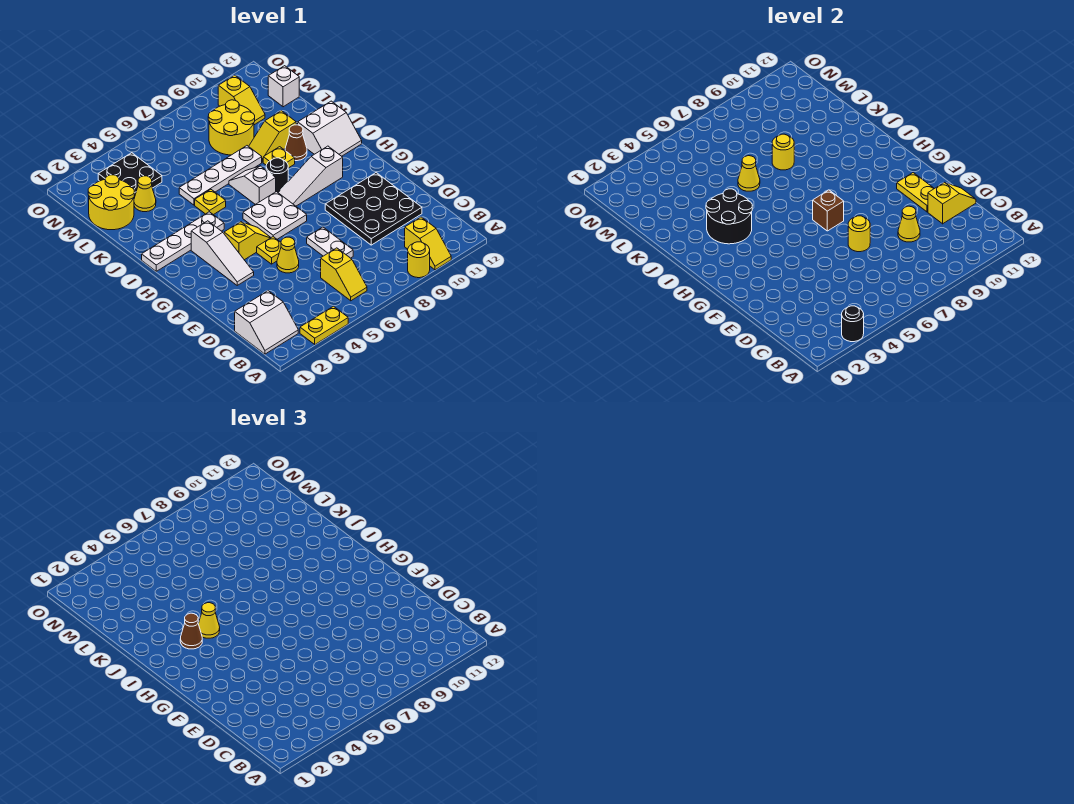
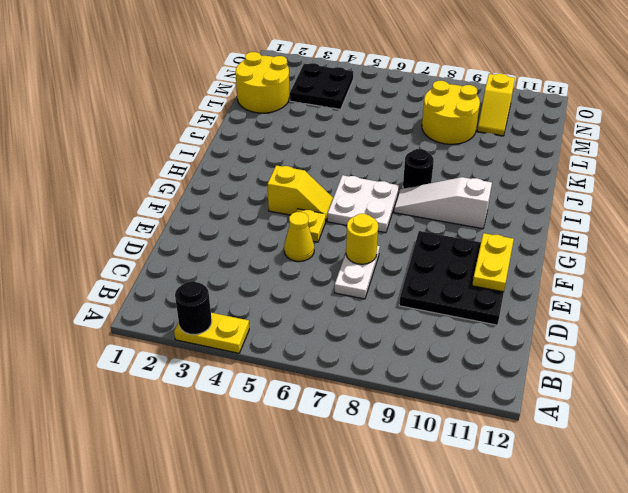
none -> yellow 1x1 round brick [408,242,430,278]
none -> yellow 1x2 slope [405,217,451,270]
none -> white 2x2 slope [235,291,298,354]
none -> yellow 1x2 slope [321,248,367,301]

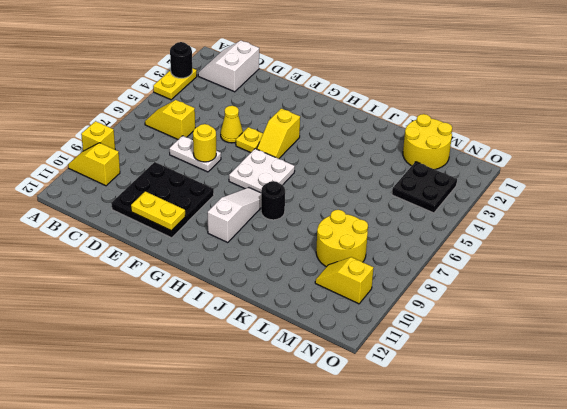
yellow 1x1 brick [81,121,115,151] -> yellow 1x1 round brick [408,242,430,278]
none -> white 1x3 slope [191,221,254,285]
none -> white 1x4 plate [142,212,224,271]
none -> white 1x2 slope [229,166,276,204]
none -> white 2x2 slope [298,101,362,156]

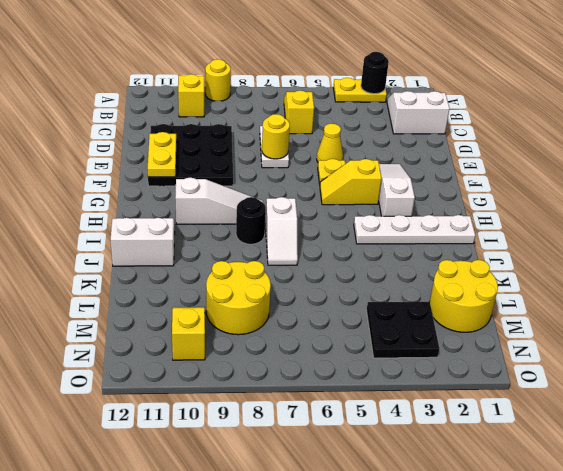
none -> white 2x2 plate [243,192,307,239]
none -> yellow 1x1 plate [195,190,226,215]
none -> yellow 1x1 plate [263,147,295,168]
none -> brown 1x1 cone [285,125,307,161]

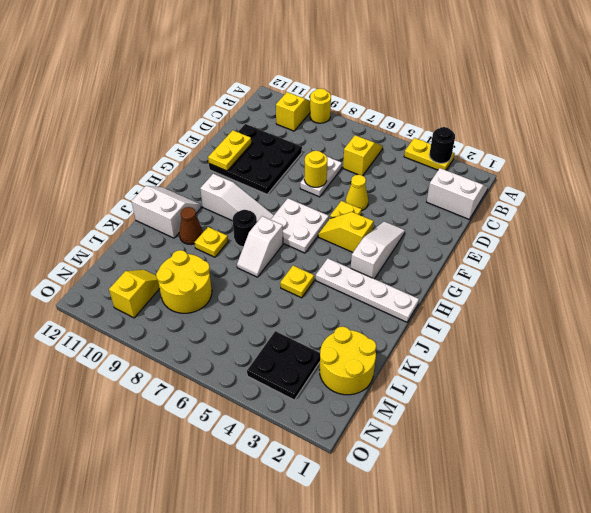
none -> white 1x4 plate [179,146,262,205]
none -> yellow 1x2 slope [249,111,296,162]
none -> yellow 1x1 cone [134,176,156,212]
none -> white 1x1 brick [268,66,299,107]

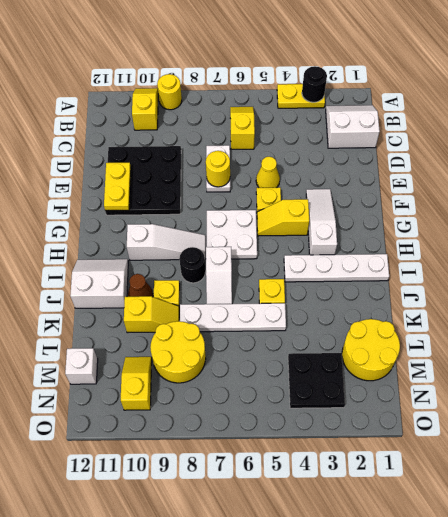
none -> yellow 1x1 cone [134,176,156,212]
none -> yellow 1x1 cone [898,206,920,242]
none -> yellow 1x2 slope [928,182,976,224]
none -> brown 1x1 brick [813,190,844,231]

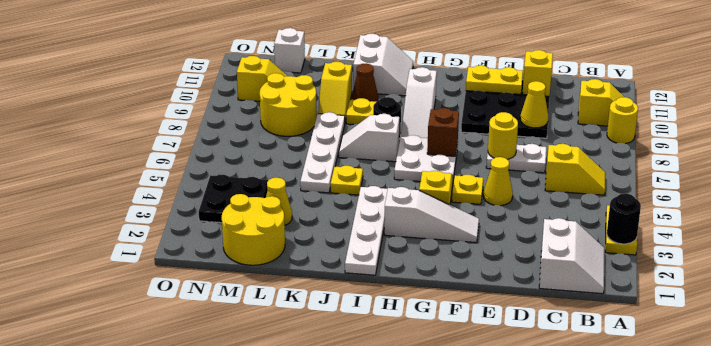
none -> black 2x2 round brick [706,189,752,244]
none -> yellow 1x1 cone [738,156,760,191]
none -> yellow 1x1 round brick [772,134,794,170]
none -> brown 1x1 cone [180,613,202,649]

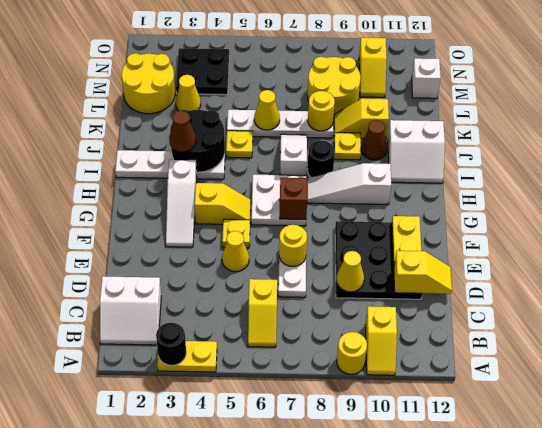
none -> yellow 1x1 cone [198,603,220,638]

